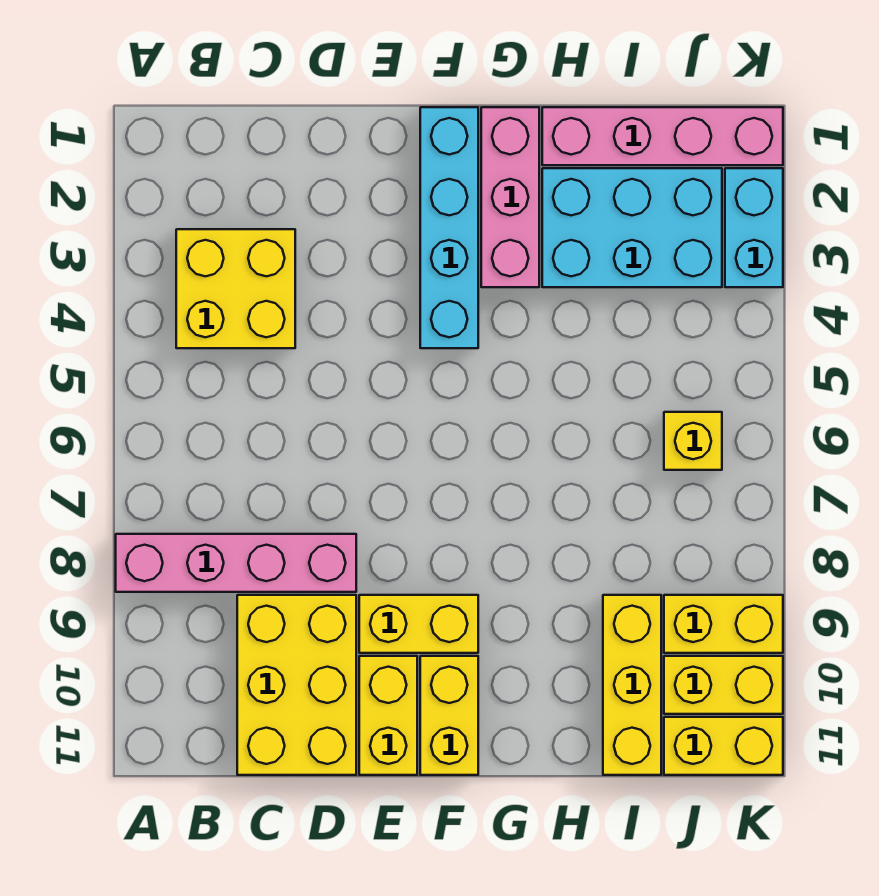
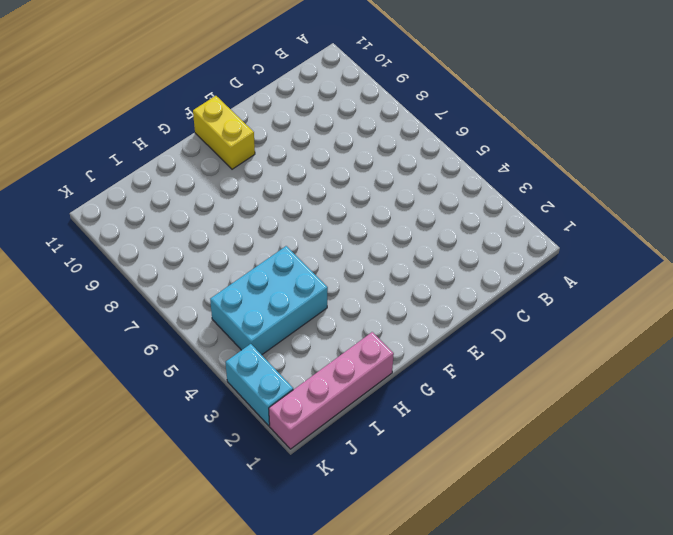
cyan 2x3 brick [210,246,328,355] -> cyan 2x3 brick moved to [542,168,722,287]
none -> pink 1x4 brick [116,534,356,592]
none -> yellow 2x2 brick [176,229,295,348]
none -> yellow 2x3 brick [237,595,356,775]

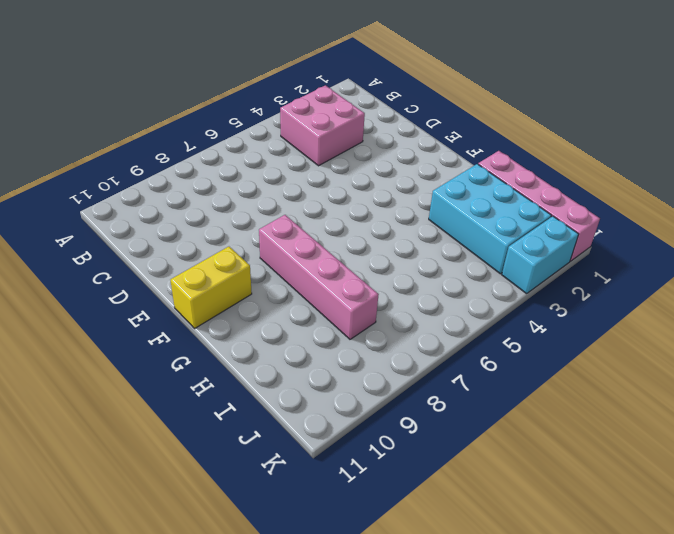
pink 2x2 brick [280,85,365,166] -> yellow 2x2 brick [176,229,295,348]
pink 1x4 brick [259,215,379,339] -> pink 1x4 brick moved to [116,534,356,592]
none -> yellow 2x3 brick [237,595,356,775]
none -> yellow 1x2 brick [359,595,478,653]
none -> yellow 1x2 brick [359,656,417,775]

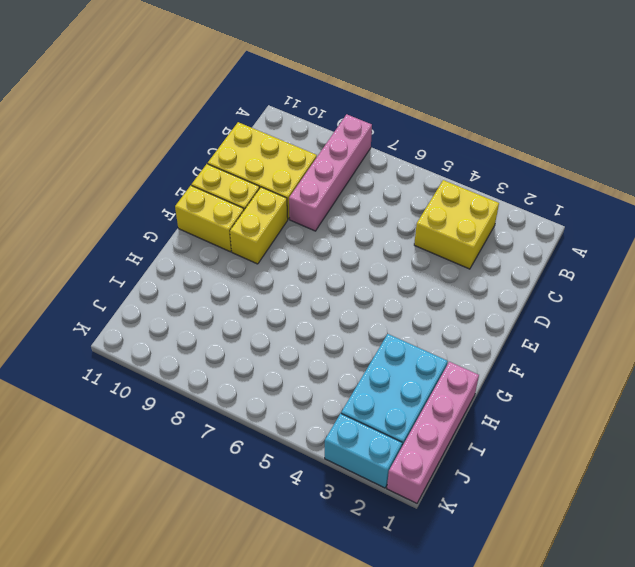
none -> cyan 1x4 brick [420,107,478,348]
none -> pink 1x3 brick [481,107,539,287]
none -> yellow 1x3 brick [603,595,661,775]

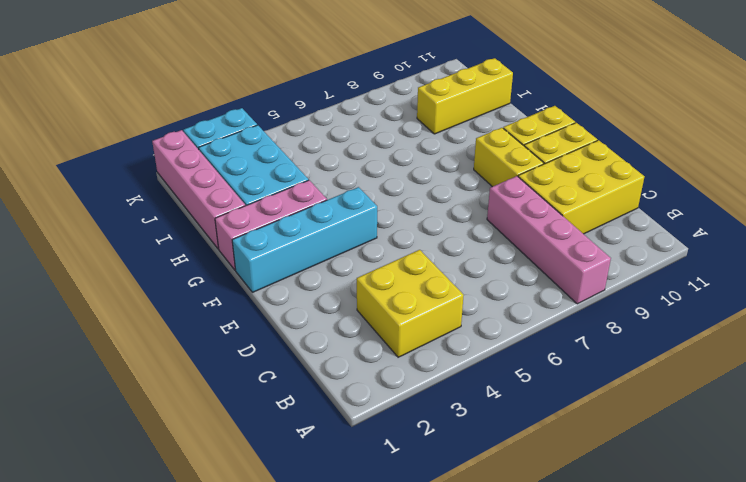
none -> yellow 1x1 brick [664,412,722,470]
none -> yellow 1x2 brick [664,595,783,653]
none -> yellow 1x2 brick [664,656,783,714]

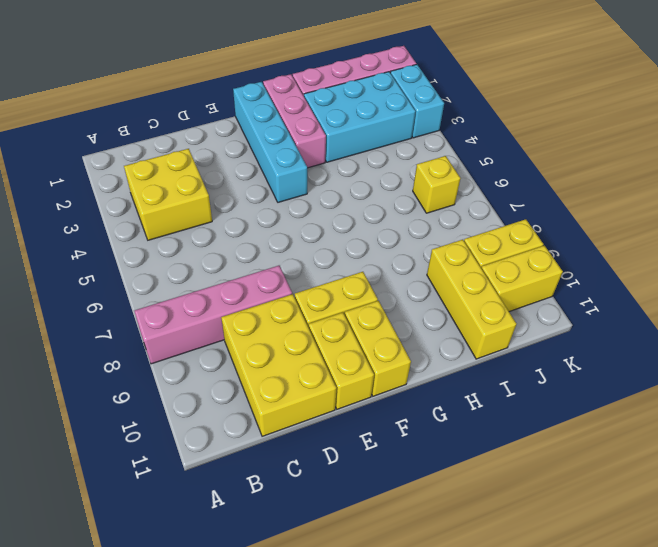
none -> yellow 1x2 brick [664,717,783,775]

